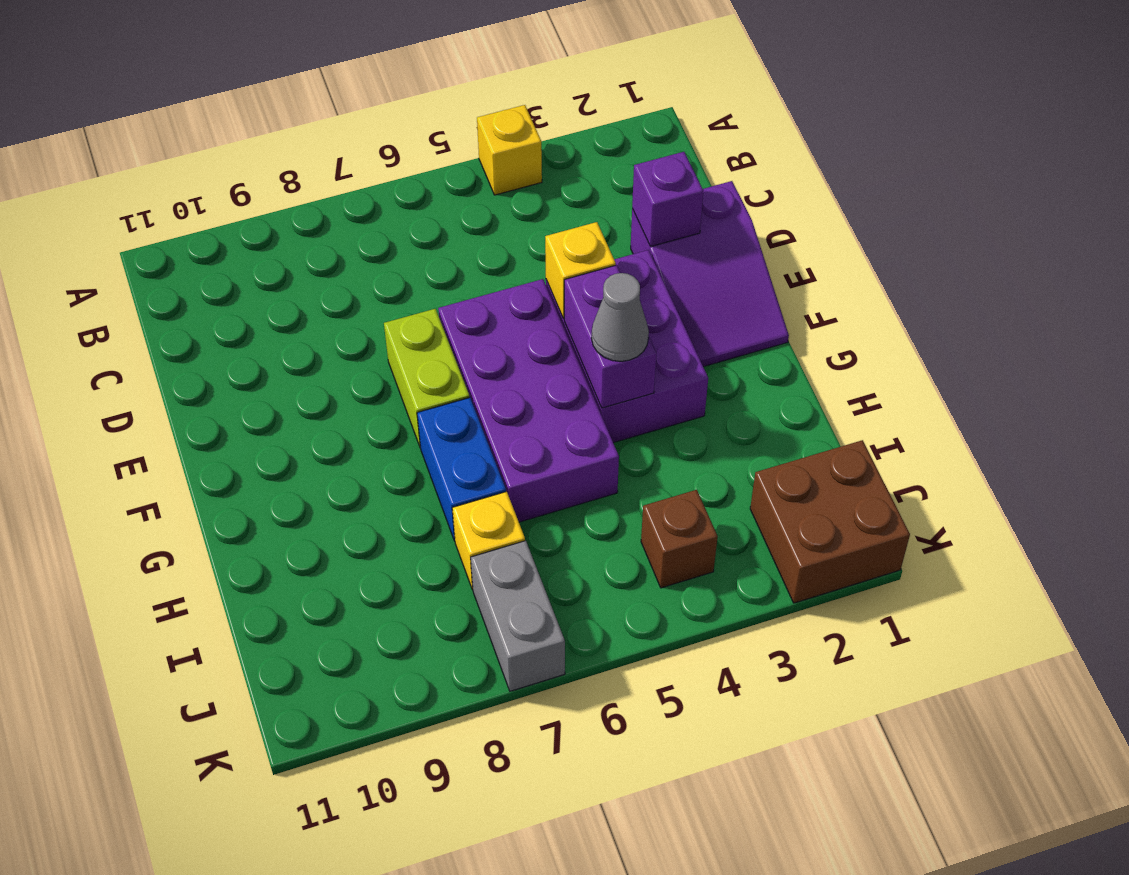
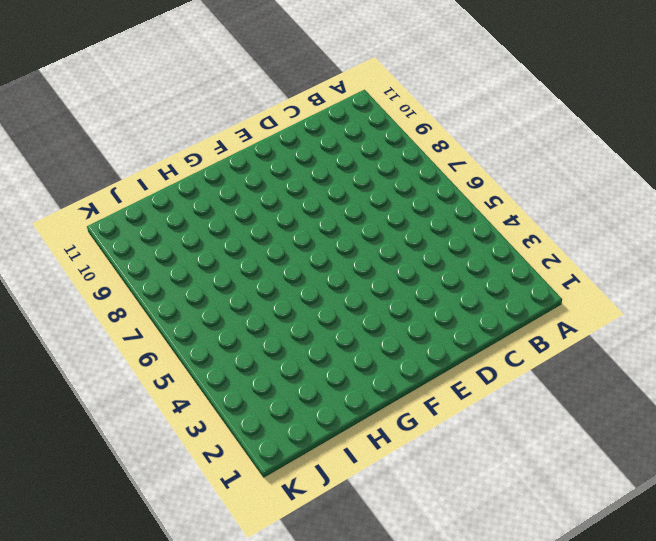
none -> yellow 1x1 brick [477,105,542,195]
none -> purple 2x3 slope [631,181,789,367]
none -> purple 2x3 brick [546,250,708,443]

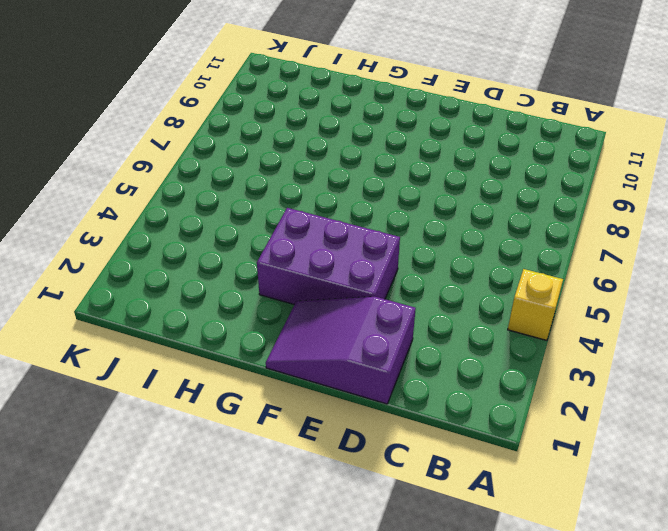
none -> purple 2x4 brick [438,279,619,522]
none -> lime 1x2 brick [384,309,470,448]
none -> blue 1x2 brick [417,398,506,541]

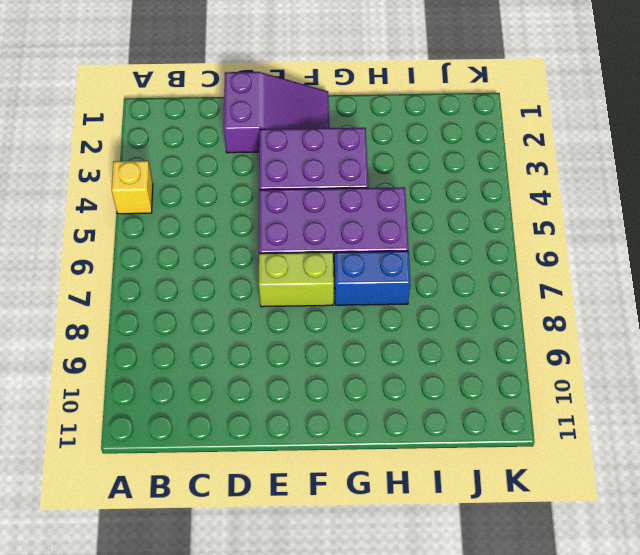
none -> yellow 1x1 brick [452,492,525,590]
none -> brown 2x2 brick [750,440,910,603]
none -> brown 1x1 brick [641,490,718,588]

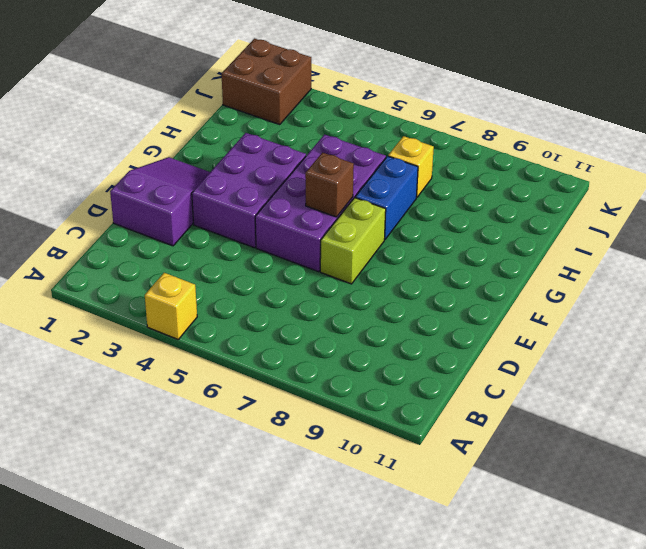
brown 1x1 brick [305,153,354,217] -> brown 1x1 brick moved to [641,490,718,588]
none -> grey 1x2 brick [471,541,565,691]
none -> purple 1x1 brick [632,152,703,247]
none -> yellow 1x1 brick [545,222,616,319]

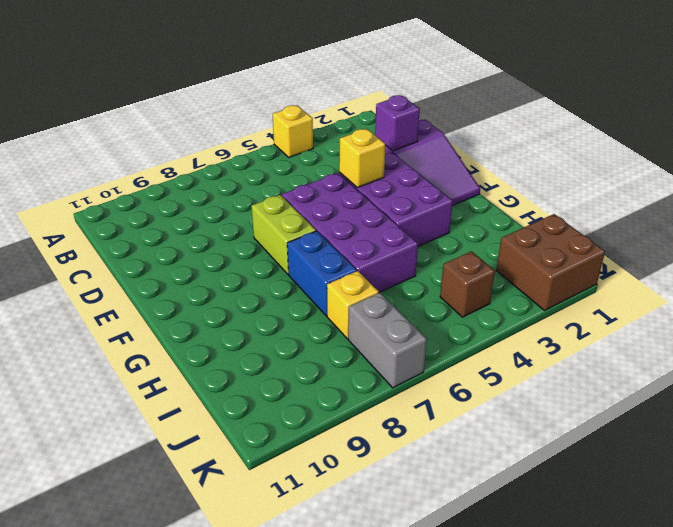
none -> purple 1x2 brick [564,265,656,408]
none -> grey 1x1 cone [591,273,649,361]

